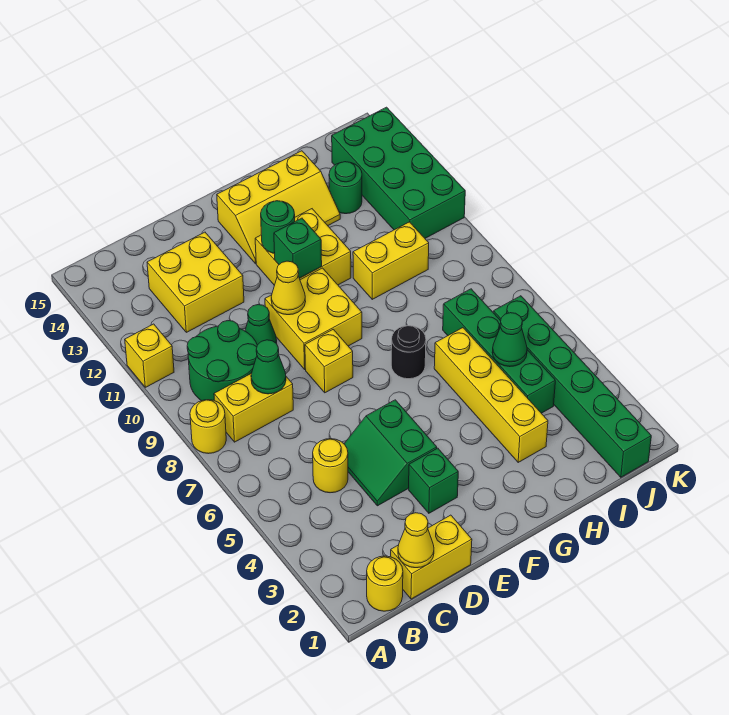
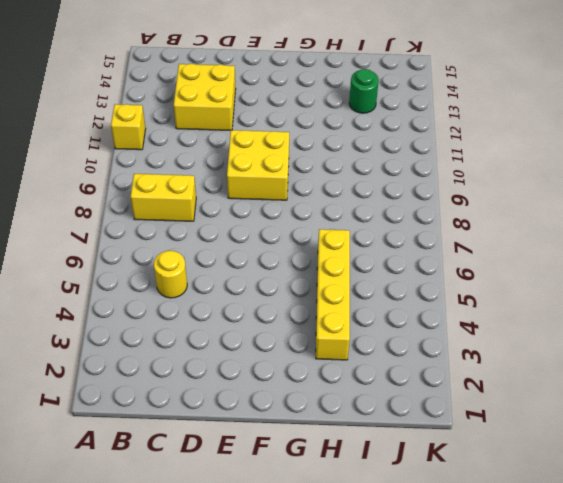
none -> yellow 1x1 round brick [190,400,226,454]
none -> yellow 1x1 round brick [367,556,403,611]
none -> green 2x2 round brick [187,321,257,401]

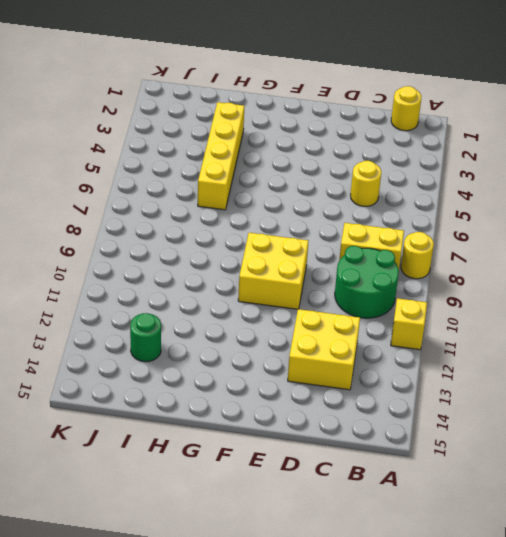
none -> yellow 1x2 brick [391,515,472,599]
none -> green 2x2 slope [344,400,437,506]
none -> green 1x1 cone [245,305,277,345]

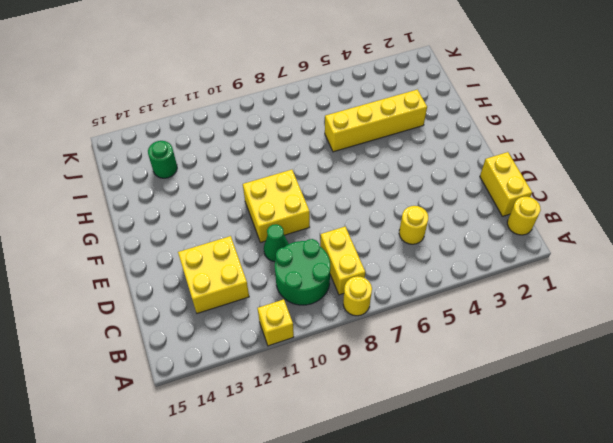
none -> green 2x2 slope [344,400,437,506]
none -> green 1x1 brick [409,448,458,513]
none -> yellow 1x1 brick [305,329,353,393]

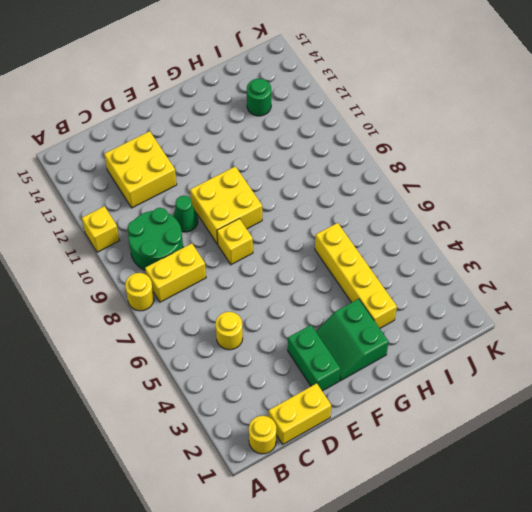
green 1x2 brick [288,325,340,391] -> green 1x1 brick [409,448,458,513]
green 2x2 slope [316,299,389,381] -> green 2x2 slope moved to [344,400,437,506]
none -> yellow 2x2 brick [255,209,351,285]
none -> yellow 2x3 slope [217,151,340,264]
none -> black 1x1 round brick [391,326,426,379]

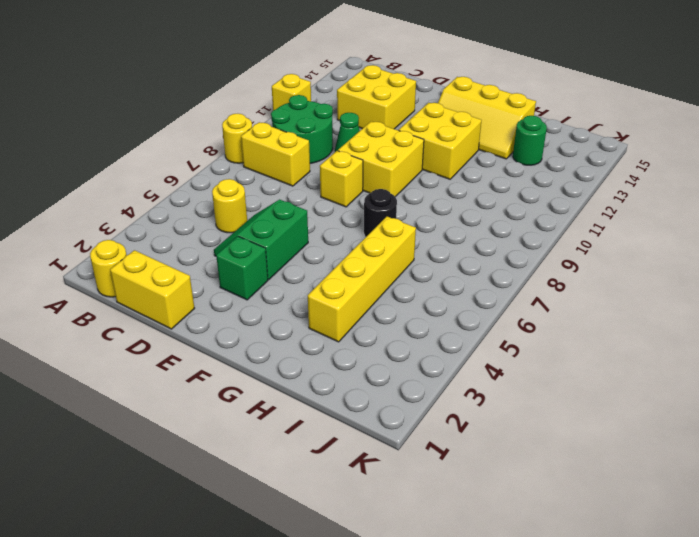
none -> yellow 1x2 brick [353,222,429,299]
none -> green 1x4 brick [443,289,555,413]
none -> green 1x6 brick [493,296,651,477]

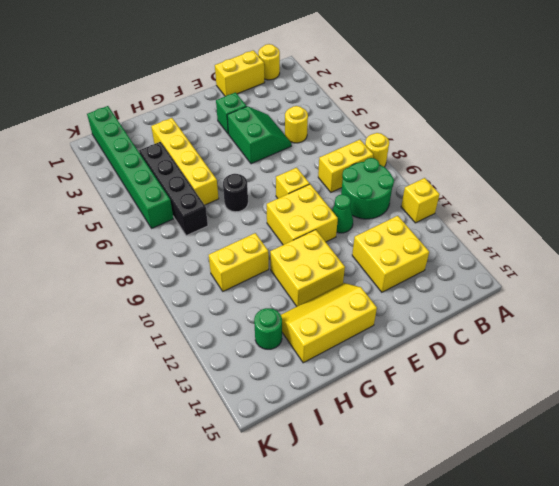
black 1x4 brick [139,142,208,236] -> green 1x4 brick [443,289,555,413]
none -> green 2x4 brick [332,107,465,238]
none -> yellow 1x1 cone [398,513,434,568]
none -> green 1x1 cone [251,340,286,394]

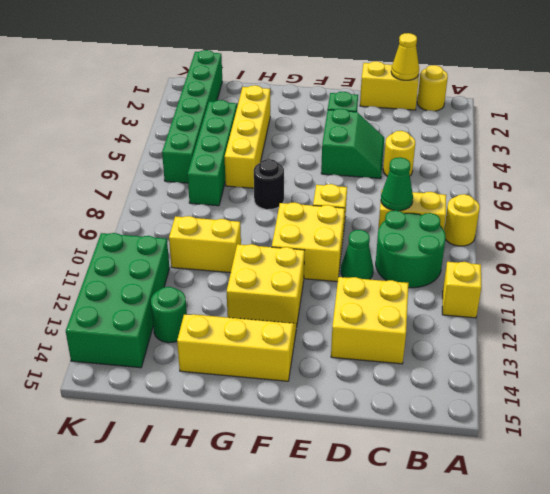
none -> yellow 1x1 cone [271,261,306,315]
none -> green 1x1 brick [274,218,322,278]
none -> green 1x1 round brick [261,201,295,253]

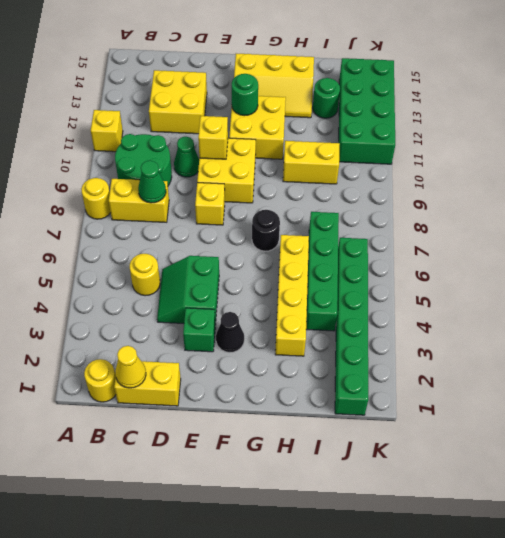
yellow 1x1 brick [198,116,228,159] -> yellow 1x1 cone [271,261,306,315]
black 1x1 cone [216,312,244,353] -> none
none -> green 1x1 brick [274,218,322,278]
none -> green 1x1 cone [492,313,527,367]

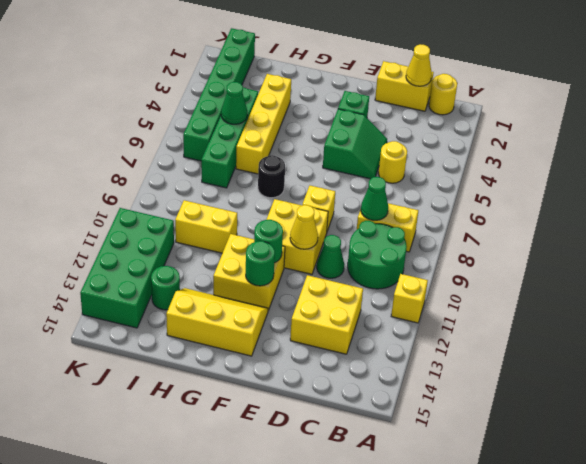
green 1x1 round brick [254,220,283,263] -> green 1x1 brick [274,218,322,278]
none -> yellow 1x1 round brick [190,400,226,454]

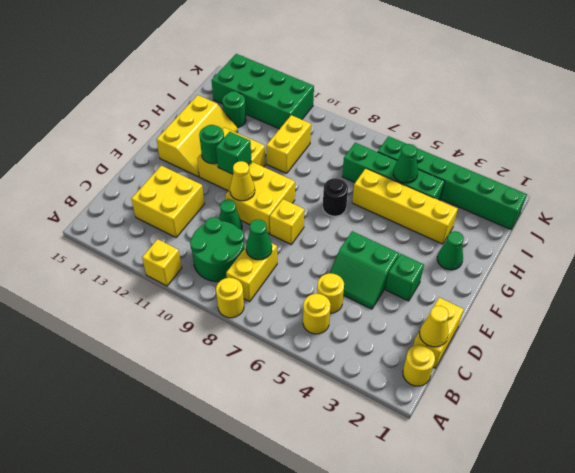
yellow 1x1 round brick [303,294,331,334] -> none
green 1x1 cone [437,231,464,270] -> none

